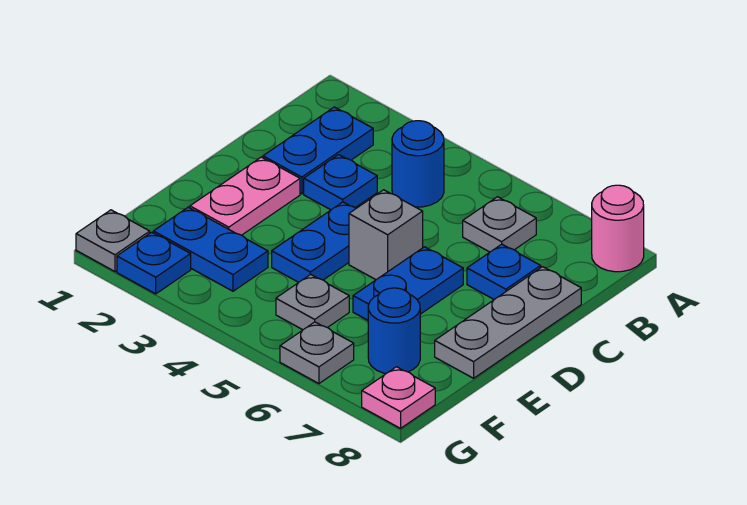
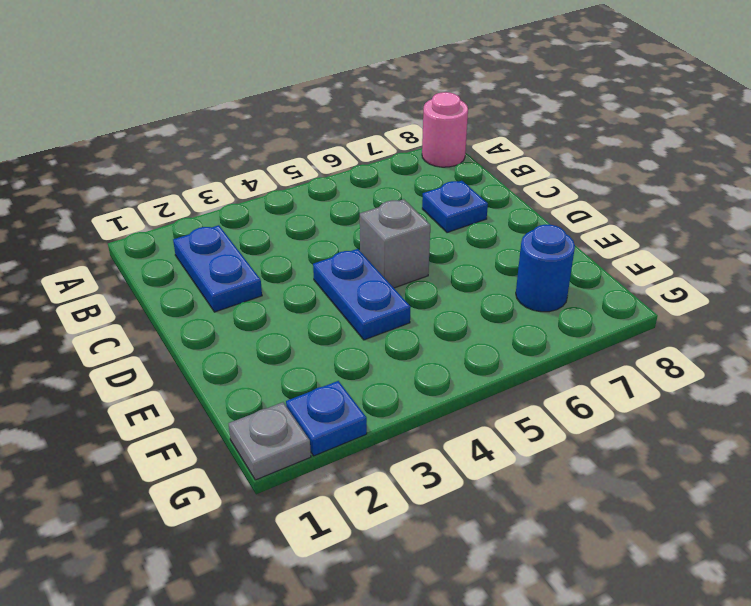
none -> blue 1x1 round brick [392,121,444,207]
none -> grey 1x1 plate [463,197,536,252]
none -> blue 1x1 plate [304,155,377,210]

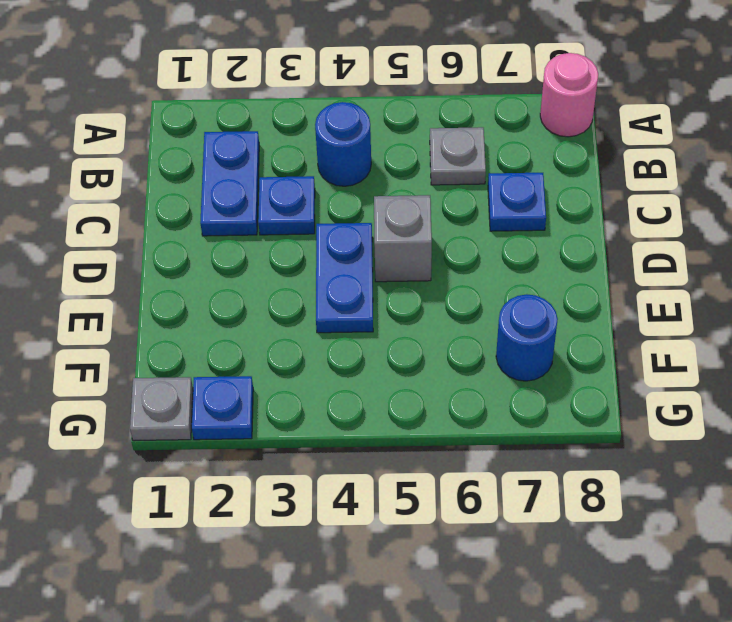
none -> grey 1x3 plate [435,267,581,378]
none -> pink 1x2 plate [190,157,300,235]
none -> blue 1x2 plate [353,247,463,320]

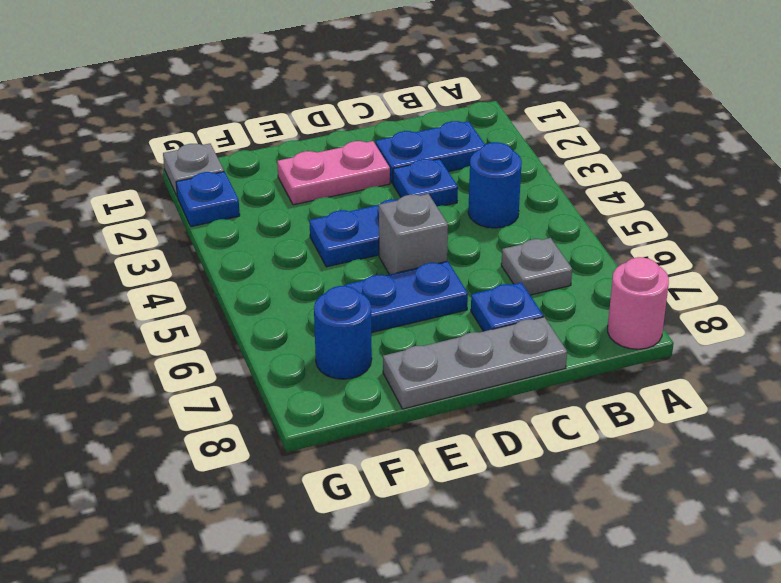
none -> blue 1x2 plate [153,207,268,291]
none -> grey 1x1 plate [276,274,349,330]
none -> grey 1x1 plate [280,322,354,384]

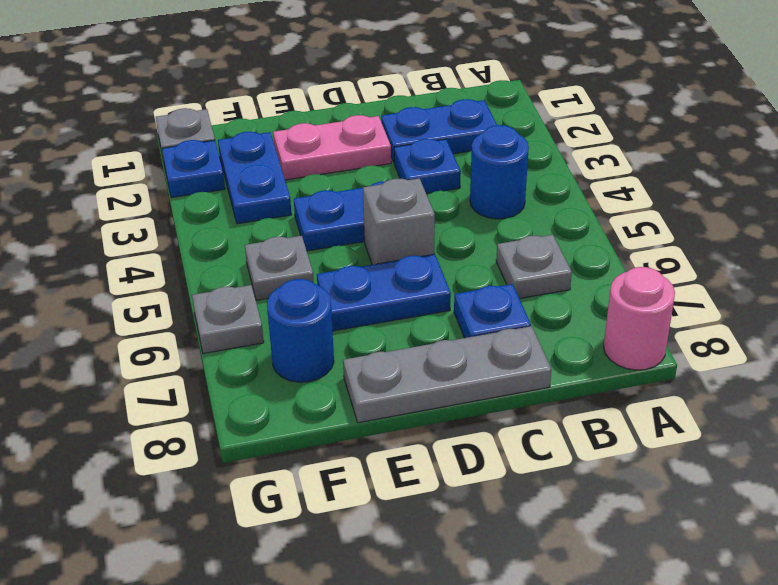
none -> pink 1x1 plate [362,367,435,428]

